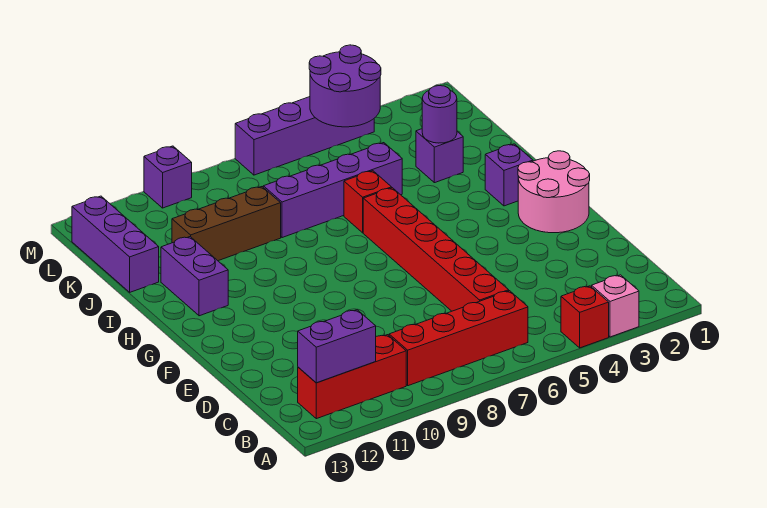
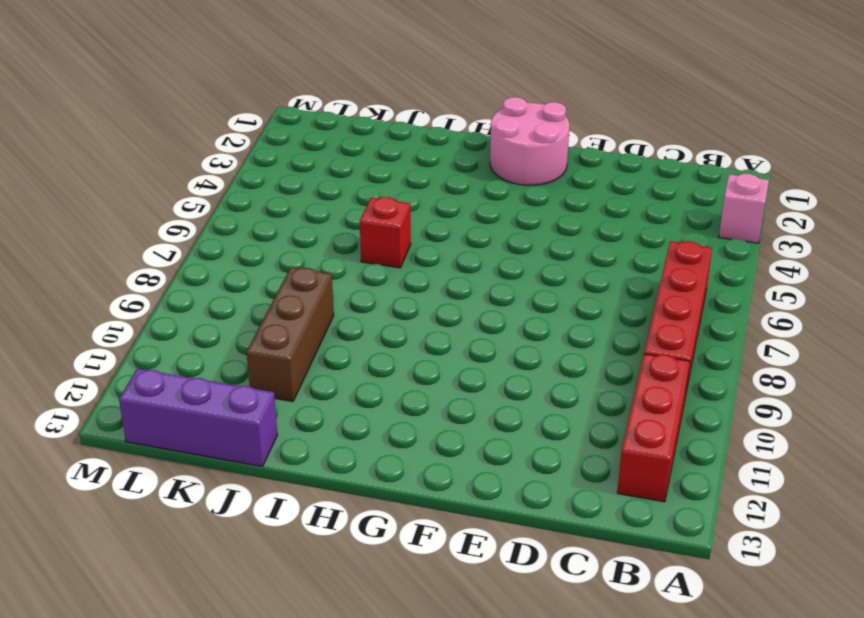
none -> red 1x1 brick [561,286,609,348]
none -> red 1x6 brick [363,188,509,311]
none -> purple 1x1 brick [485,144,533,206]

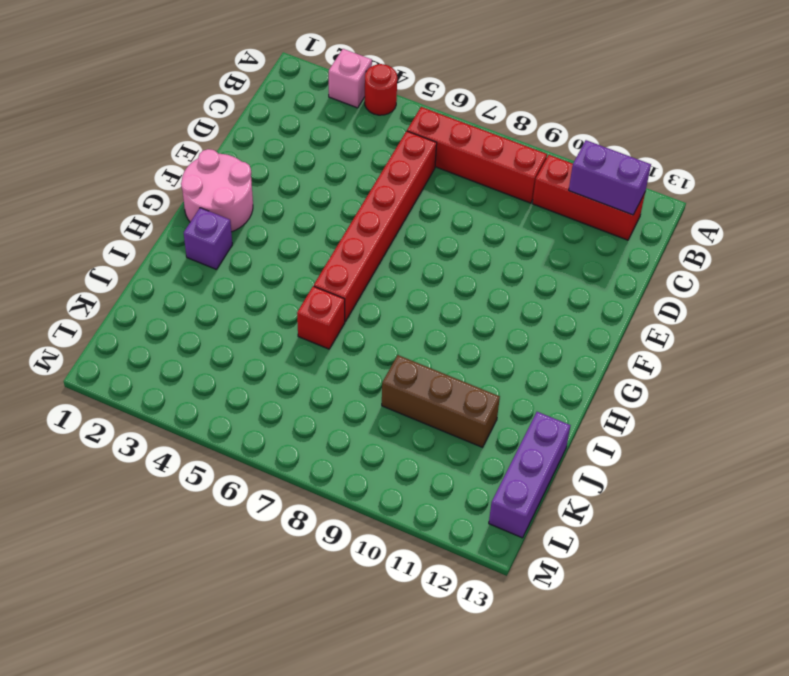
red 1x1 round brick [365,64,397,115] -> red 1x1 brick [561,286,609,348]
none -> purple 1x2 brick [161,237,228,316]
none -> purple 1x1 brick [416,129,463,183]
none -> purple 1x4 brick [263,143,402,238]

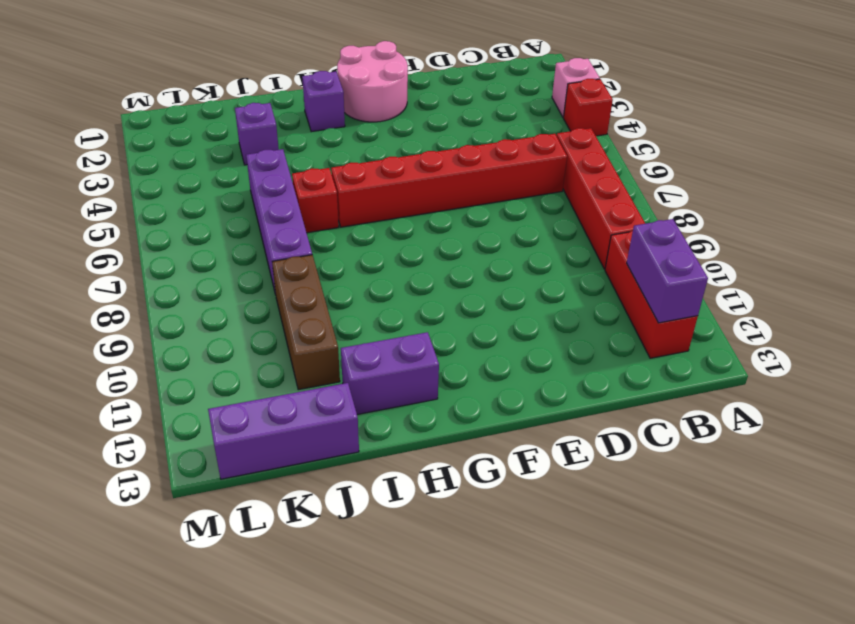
none -> purple 1x4 brick [235,97,374,175]
none -> purple 1x1 brick [144,146,192,208]
none -> purple 1x1 round brick [422,86,457,143]

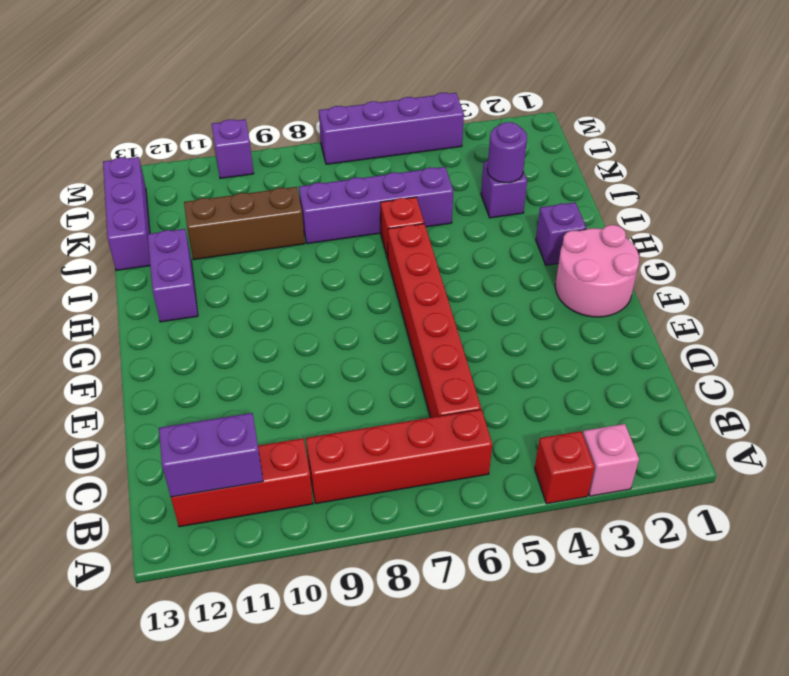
none -> purple 2x2 round brick [309,45,381,127]

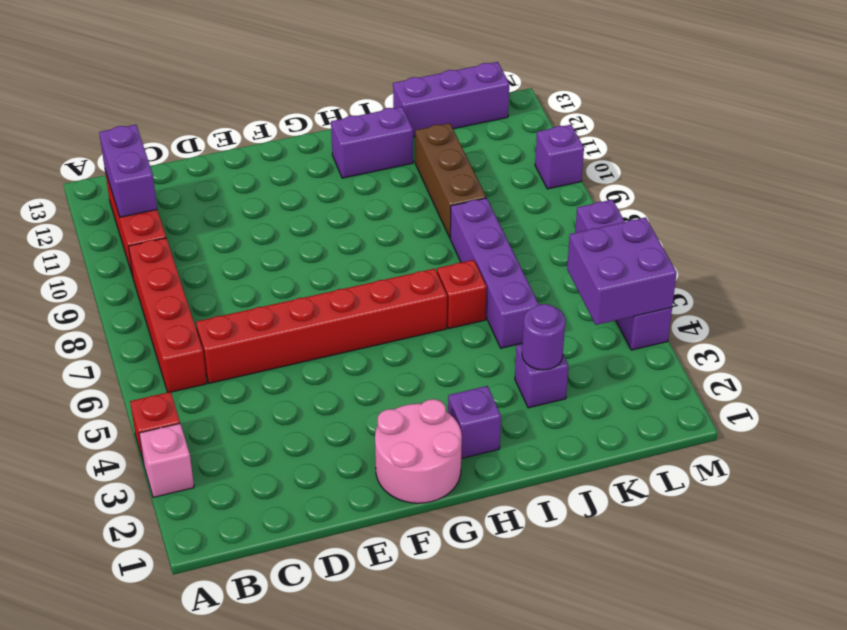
purple 2x2 brick [567,217,677,325] -> purple 2x2 round brick [309,45,381,127]

